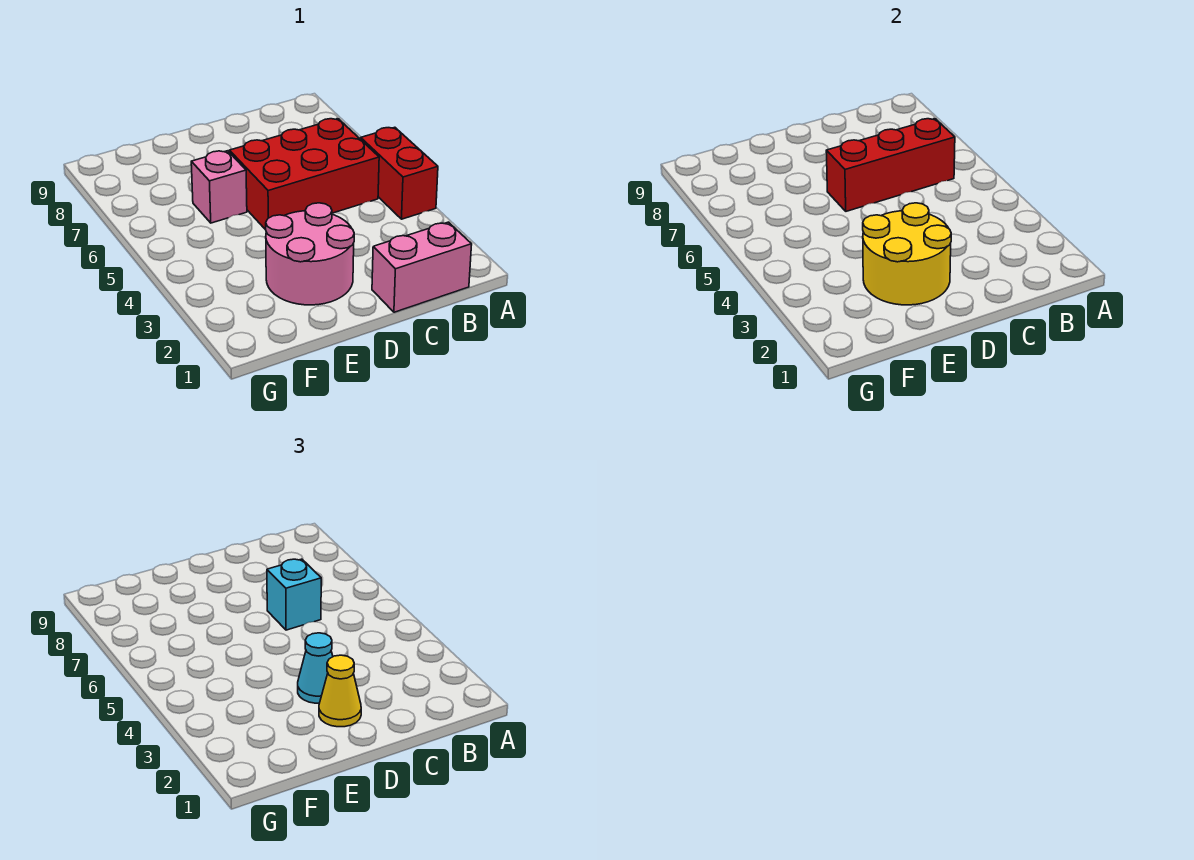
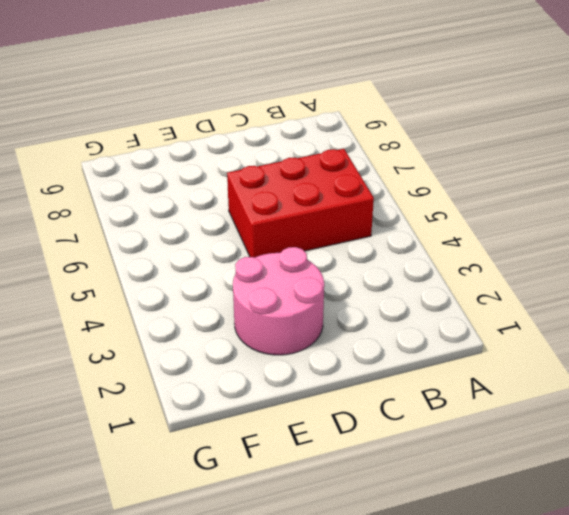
none -> red 1x2 brick [361,127,438,219]
none -> pink 1x2 brick [372,222,472,312]

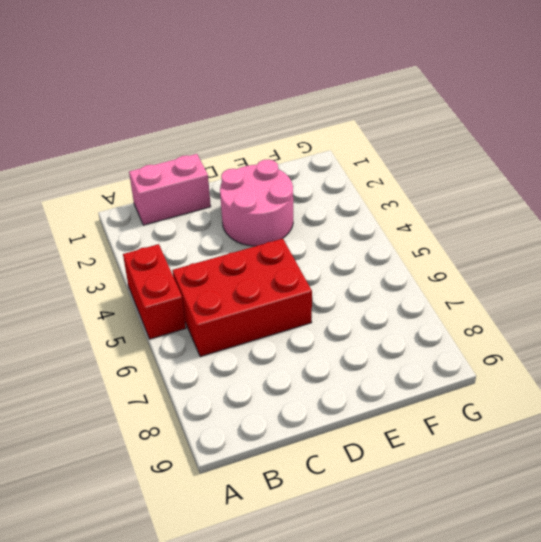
none -> pink 1x1 brick [191,151,247,223]
none -> red 1x3 brick [826,119,955,211]

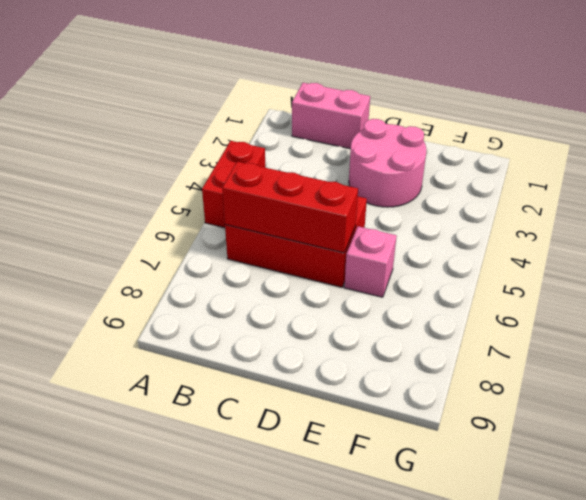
none -> yellow 2x2 round brick [863,203,951,305]
none -> cyan 1x1 brick [267,559,321,630]

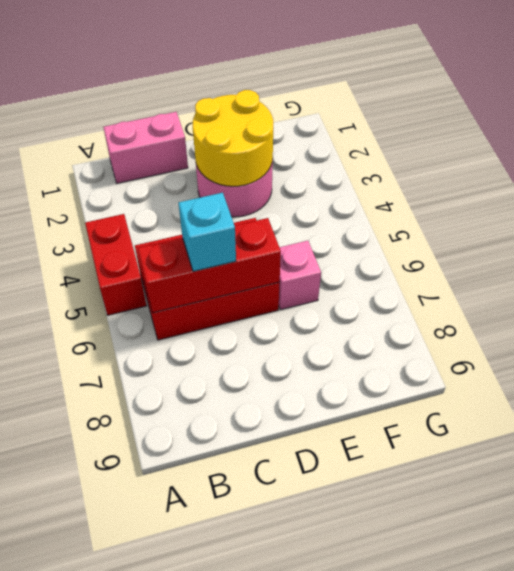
none -> yellow 1x1 cone [319,655,361,727]
none -> cyan 1x1 cone [298,633,333,703]

